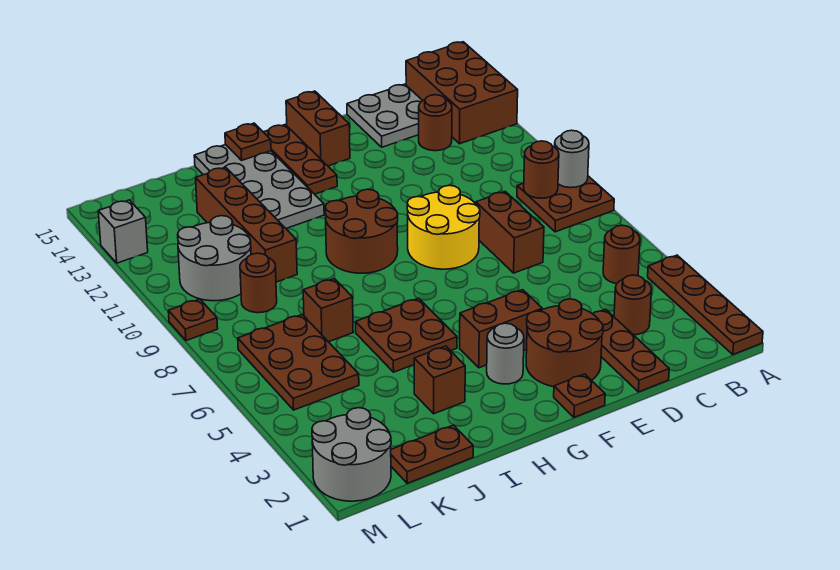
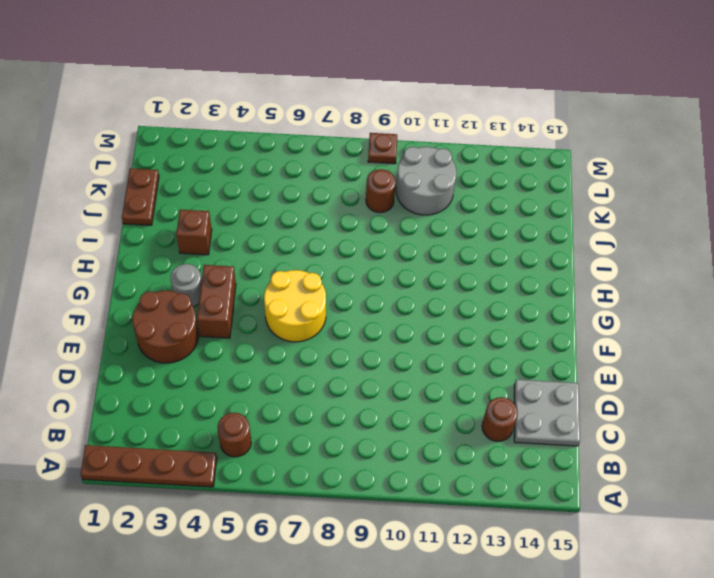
yellow 2x2 round brick [264,270,326,342] -> yellow 2x2 round brick moved to [407,185,480,269]
none -> brown 2x2 plate [517,176,614,232]
none -> brown 2x3 brick [406,42,518,144]
none -> brown 1x1 round brick [614,275,651,335]
none -> brown 1x3 plate [593,309,669,392]

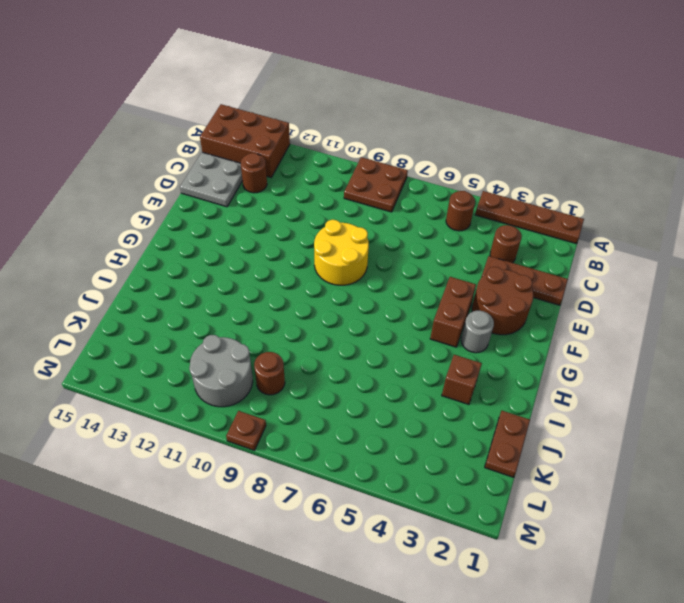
none -> brown 1x2 brick [476,192,544,273]
none -> brown 1x1 plate [554,374,605,417]
none -> brown 1x2 brick [286,91,350,166]
none -> brown 2x2 round brick [325,189,398,273]

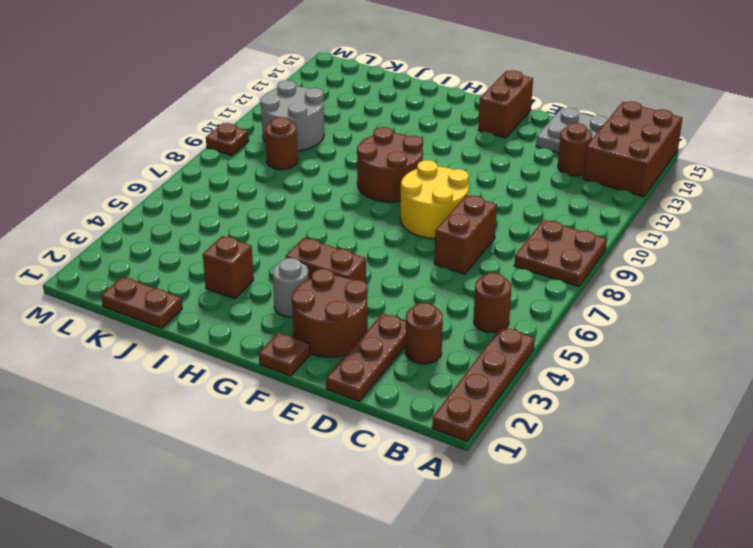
none -> brown 1x3 plate [264,125,337,194]
none -> brown 2x2 plate [356,298,457,372]
none -> grey 2x4 plate [194,145,324,228]
none -> brown 1x1 brick [303,279,353,342]

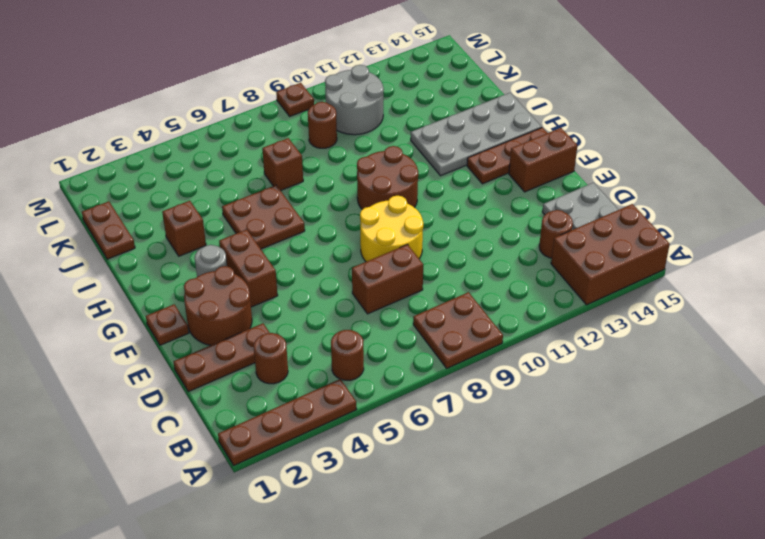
none -> brown 1x4 brick [196,167,297,282]
none -> brown 2x3 plate [238,315,359,410]
none -> grey 2x2 round brick [312,408,391,501]
none -> grey 1x1 brick [98,200,148,263]

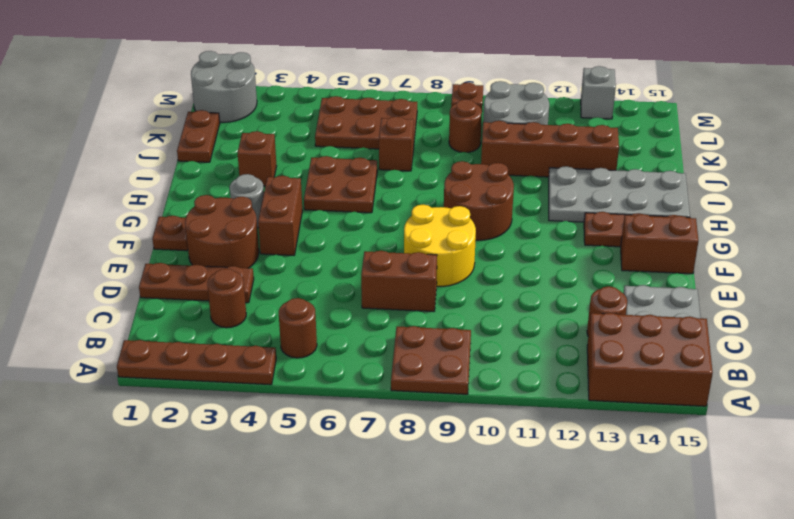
none -> grey 1x1 round brick [555,130,589,188]
none -> brown 1x1 round brick [524,141,559,198]
none -> brown 1x1 plate [225,123,271,160]

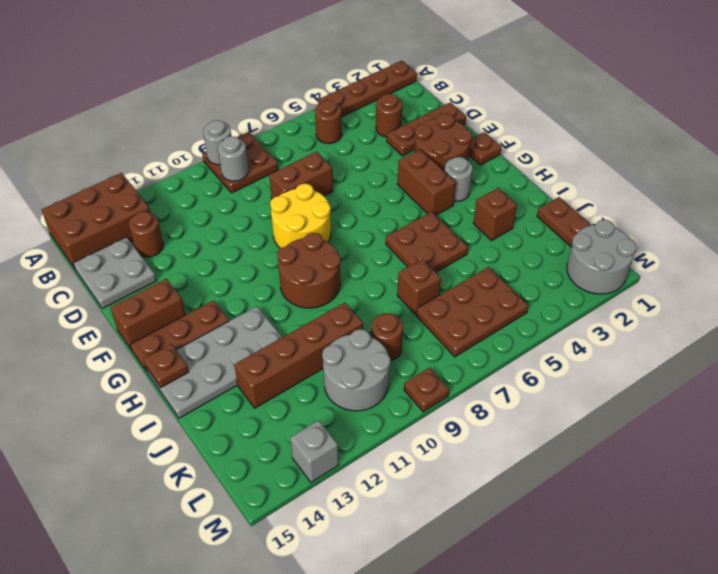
grey 1x1 round brick [218,136,248,181] -> brown 1x1 round brick [524,141,559,198]

